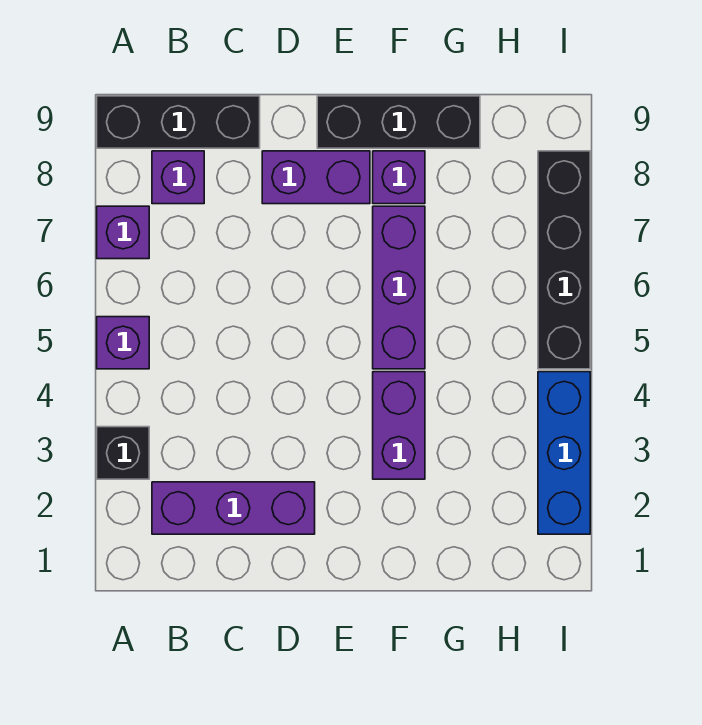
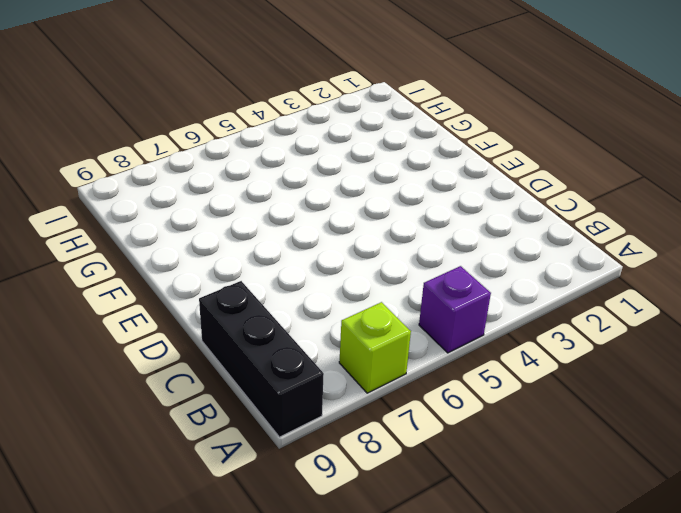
lime 1x1 brick [339,302,411,393] -> purple 1x1 brick [97,206,149,259]
none -> black 1x1 brick [97,427,149,479]
none -> purple 1x3 brick [152,482,315,534]
none -> purple 1x1 brick [152,151,204,204]

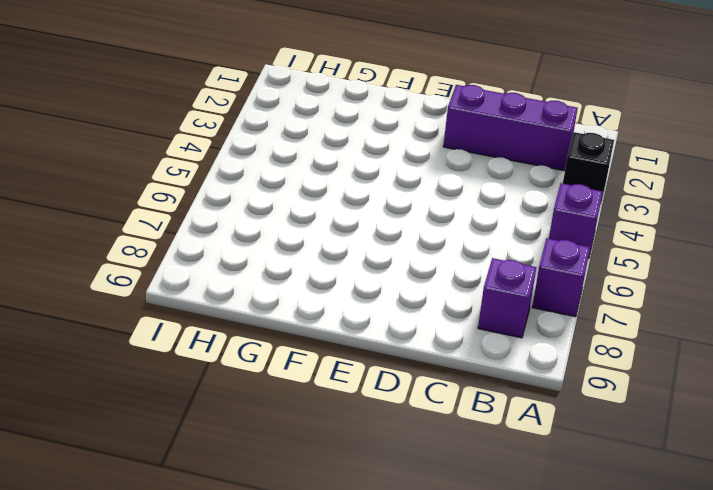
none -> black 1x3 brick [97,96,260,148]
none -> purple 1x2 brick [262,151,370,204]
none -> black 1x3 brick [317,96,480,148]

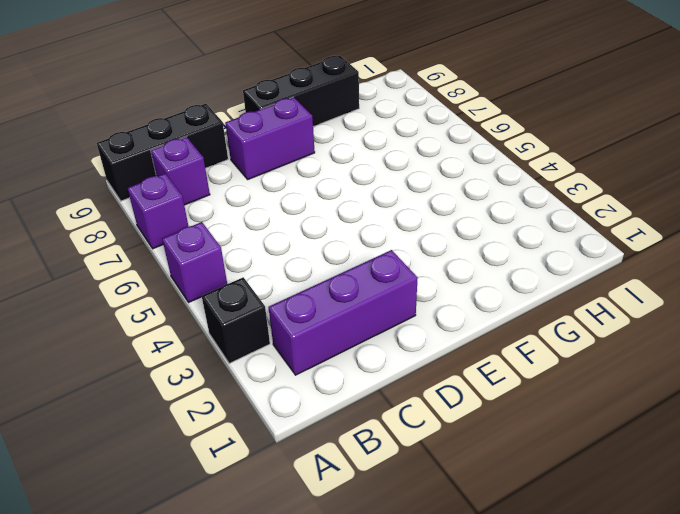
none -> purple 1x2 brick [373,372,425,479]
none -> purple 1x3 brick [373,206,425,369]
none -> purple 1x1 brick [373,151,425,204]

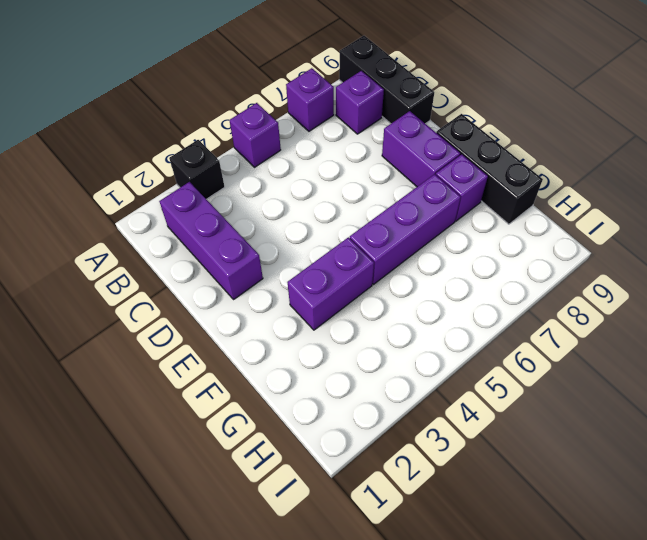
none -> blue 1x3 brick [538,372,590,534]
none -> black 1x4 brick [538,151,590,369]

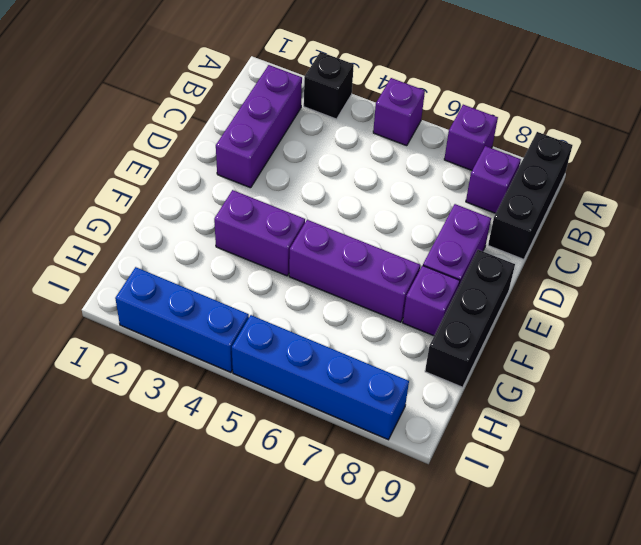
blue 1x4 brick [232,315,409,440] -> black 1x4 brick [538,151,590,369]

